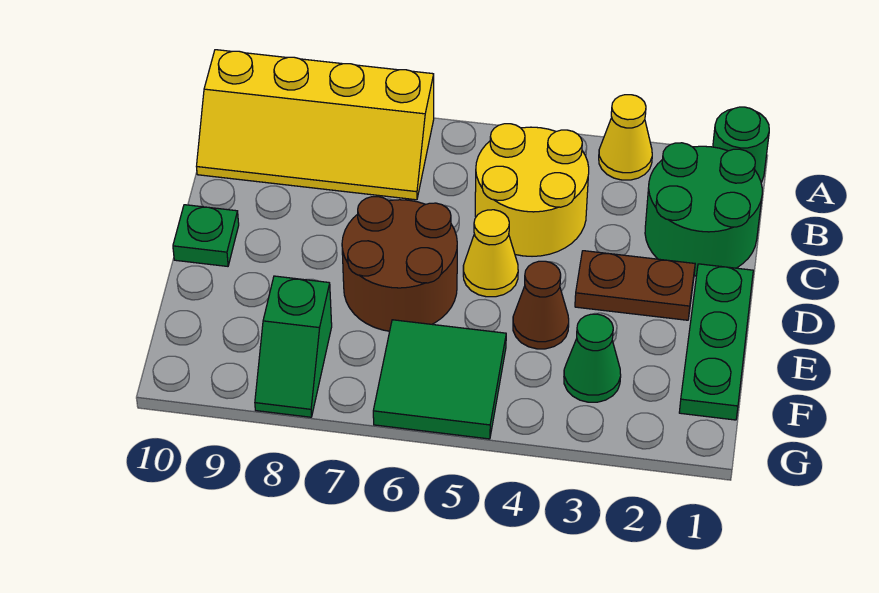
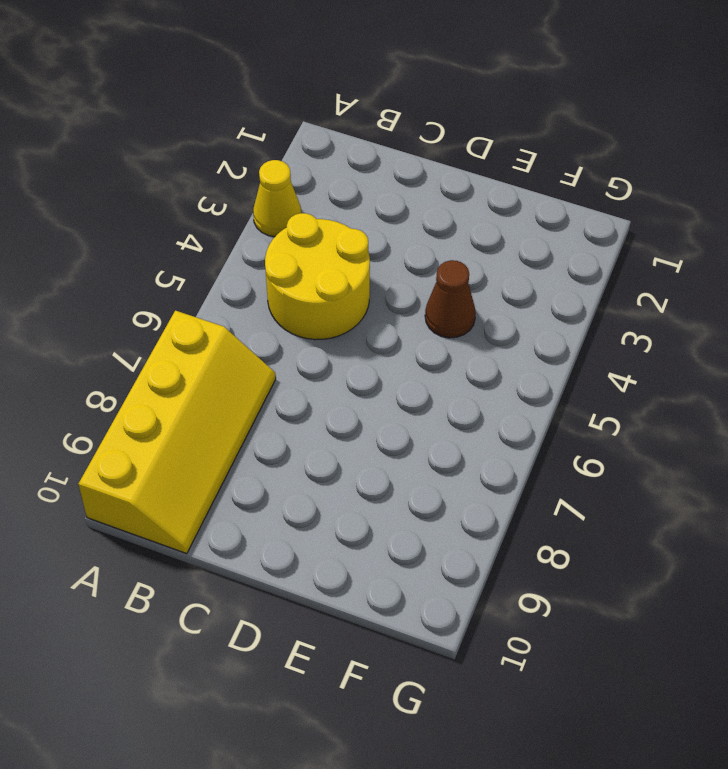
none -> green 1x1 round brick [713,107,769,182]
none -> green 2x2 round brick [645,143,762,276]
none -> green 1x3 plate [679,264,753,420]

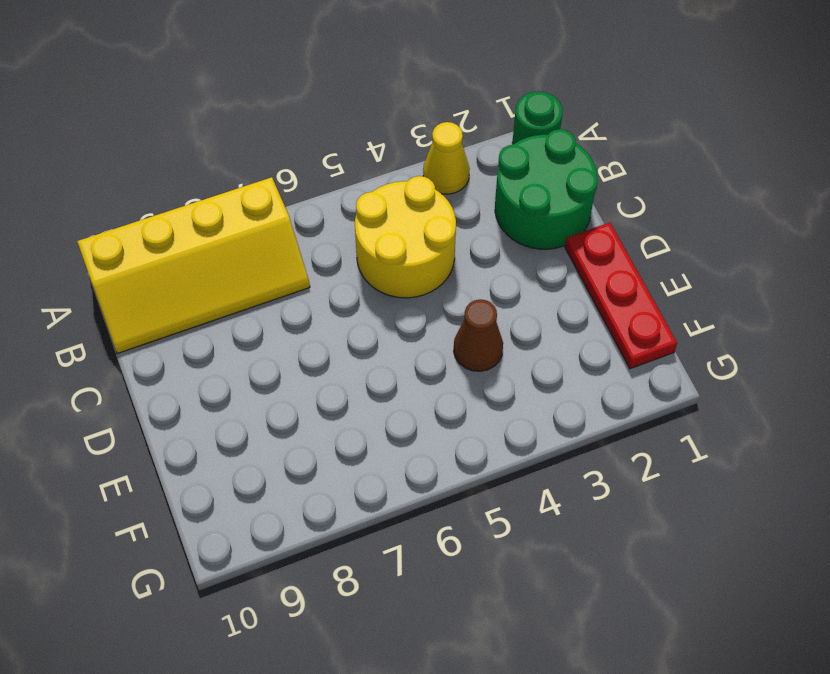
red 1x3 plate [565,223,677,369] -> green 1x3 plate [679,264,753,420]
none -> brown 1x2 plate [575,251,695,320]
none -> yellow 1x1 cone [463,210,518,297]
none -> brown 2x2 round brick [342,197,457,331]

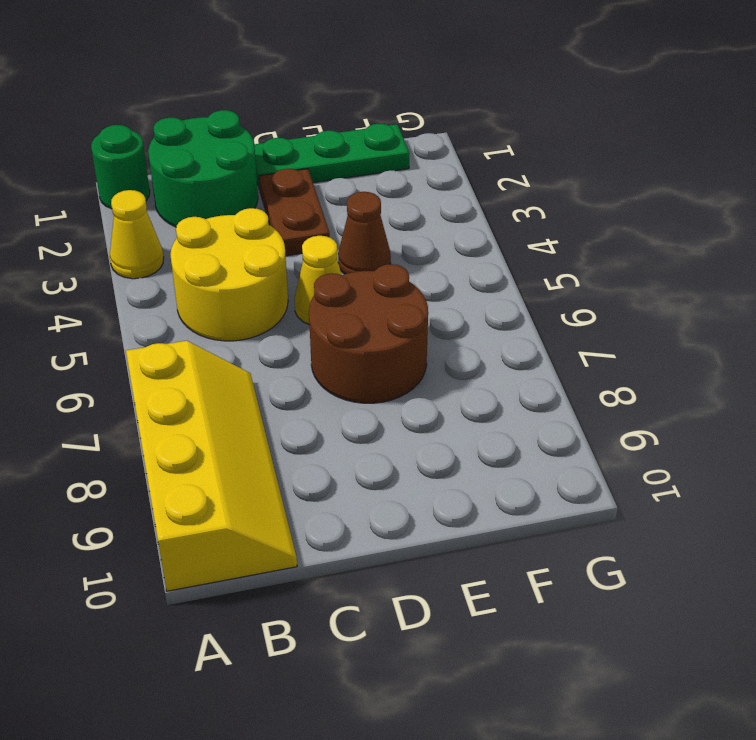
none -> green 1x1 plate [173,205,239,266]
none -> green 1x1 cone [564,314,621,402]
none -> green 2x2 tile [373,320,506,439]

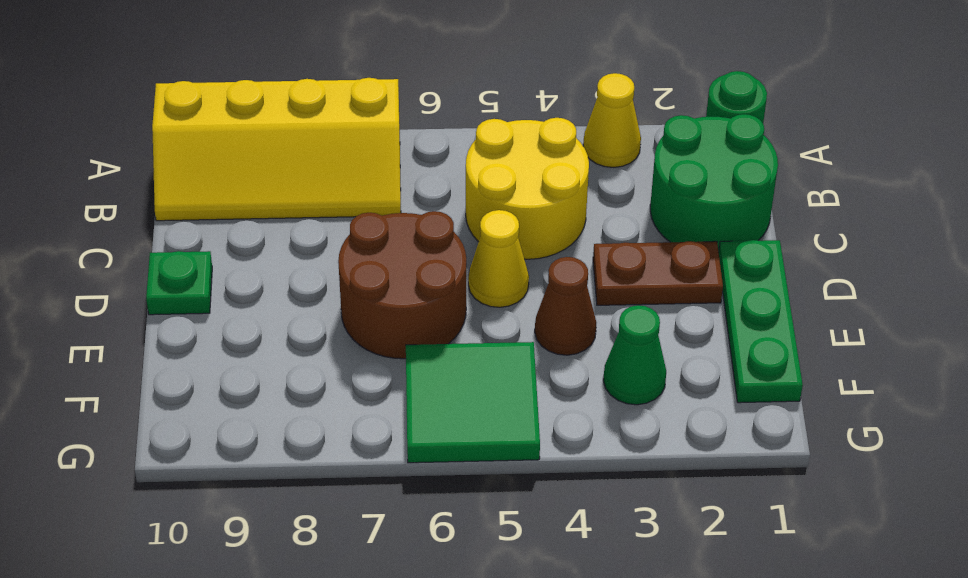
none -> green 1x2 slope [255,276,332,417]

